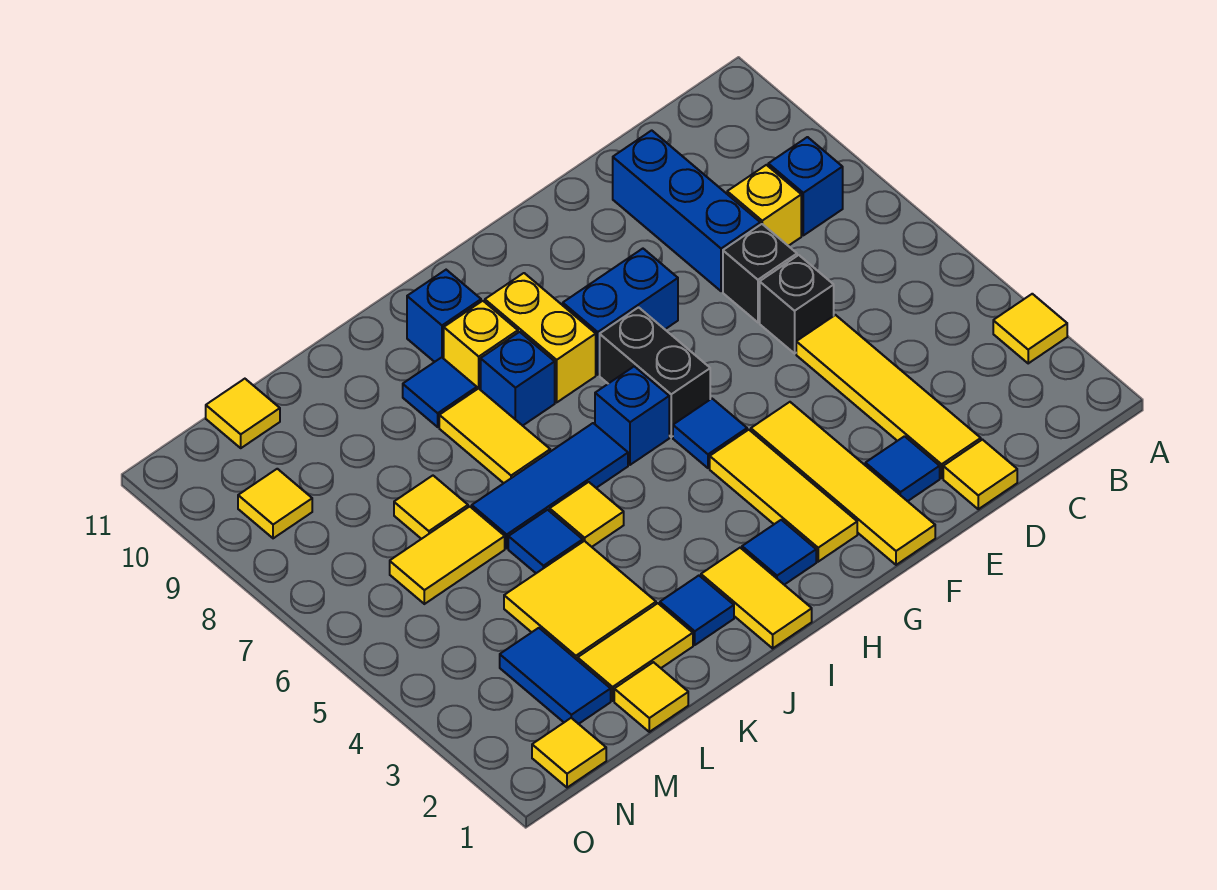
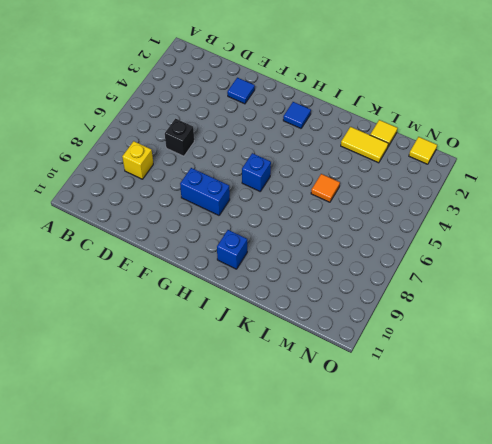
orange 1x1 tile [311,174,340,202] -> blue 1x1 tile [508,510,583,573]
none -> yellow 1x1 tile [993,294,1067,363]
none -> blue 1x1 brick [768,137,843,235]
none -> yellow 1x1 tile [943,440,1017,509]
none -> yellow 1x4 tile [796,315,981,478]

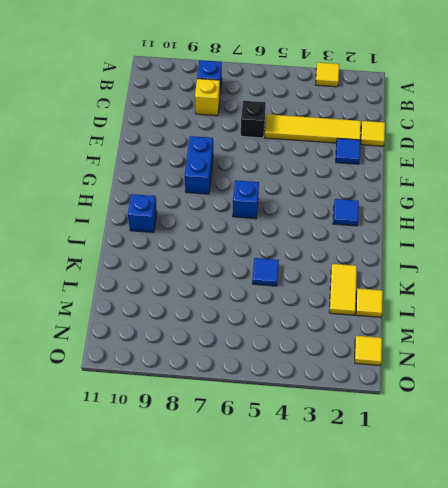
none -> black 1x1 brick [723,224,797,322]
none -> blue 1x3 brick [613,130,760,291]
none -> yellow 1x4 tile [751,402,935,565]
none -> yellow 1x3 tile [710,430,857,562]

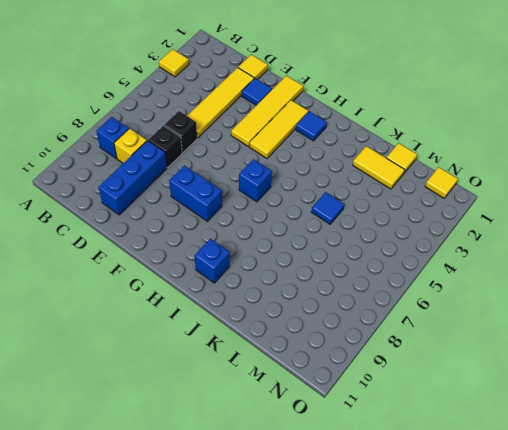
none -> blue 1x1 tile [673,399,747,468]
none -> black 1x2 brick [600,307,710,437]
none -> yellow 1x2 brick [485,273,596,402]
none -> yellow 1x2 tile [701,548,812,648]

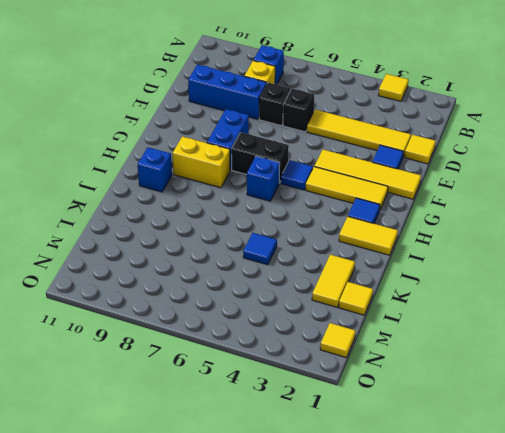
none -> blue 1x3 tile [472,423,628,548]
none -> blue 1x1 brick [481,332,555,426]
none -> yellow 1x1 brick [444,301,518,390]
none -> blue 1x1 tile [660,576,734,645]

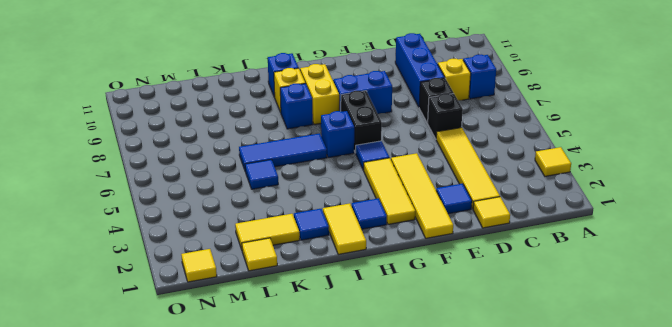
none -> yellow 1x1 tile [550,482,624,547]
none -> yellow 1x2 tile [439,388,550,483]
none -> blue 1x1 tile [403,357,477,427]
none -> yellow 2x2 tile [504,541,656,660]

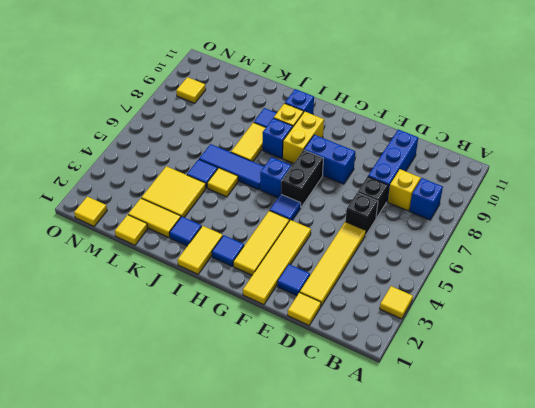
none -> yellow 1x2 tile [390,507,505,604]
none -> yellow 1x1 tile [394,476,468,539]
none -> blue 1x2 tile [500,628,611,724]
none -> yellow 1x1 tile [206,379,280,448]

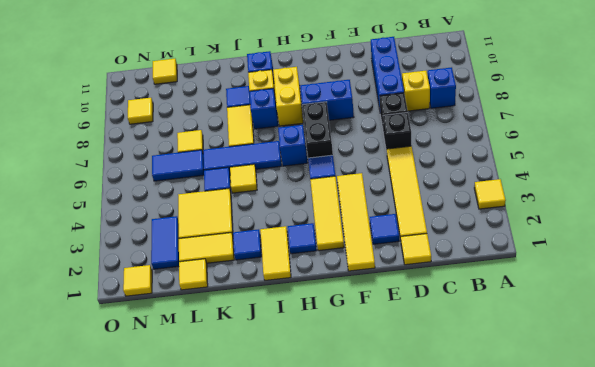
blue 1x2 tile [152,150,204,181] -> yellow 1x2 tile [390,507,505,604]

